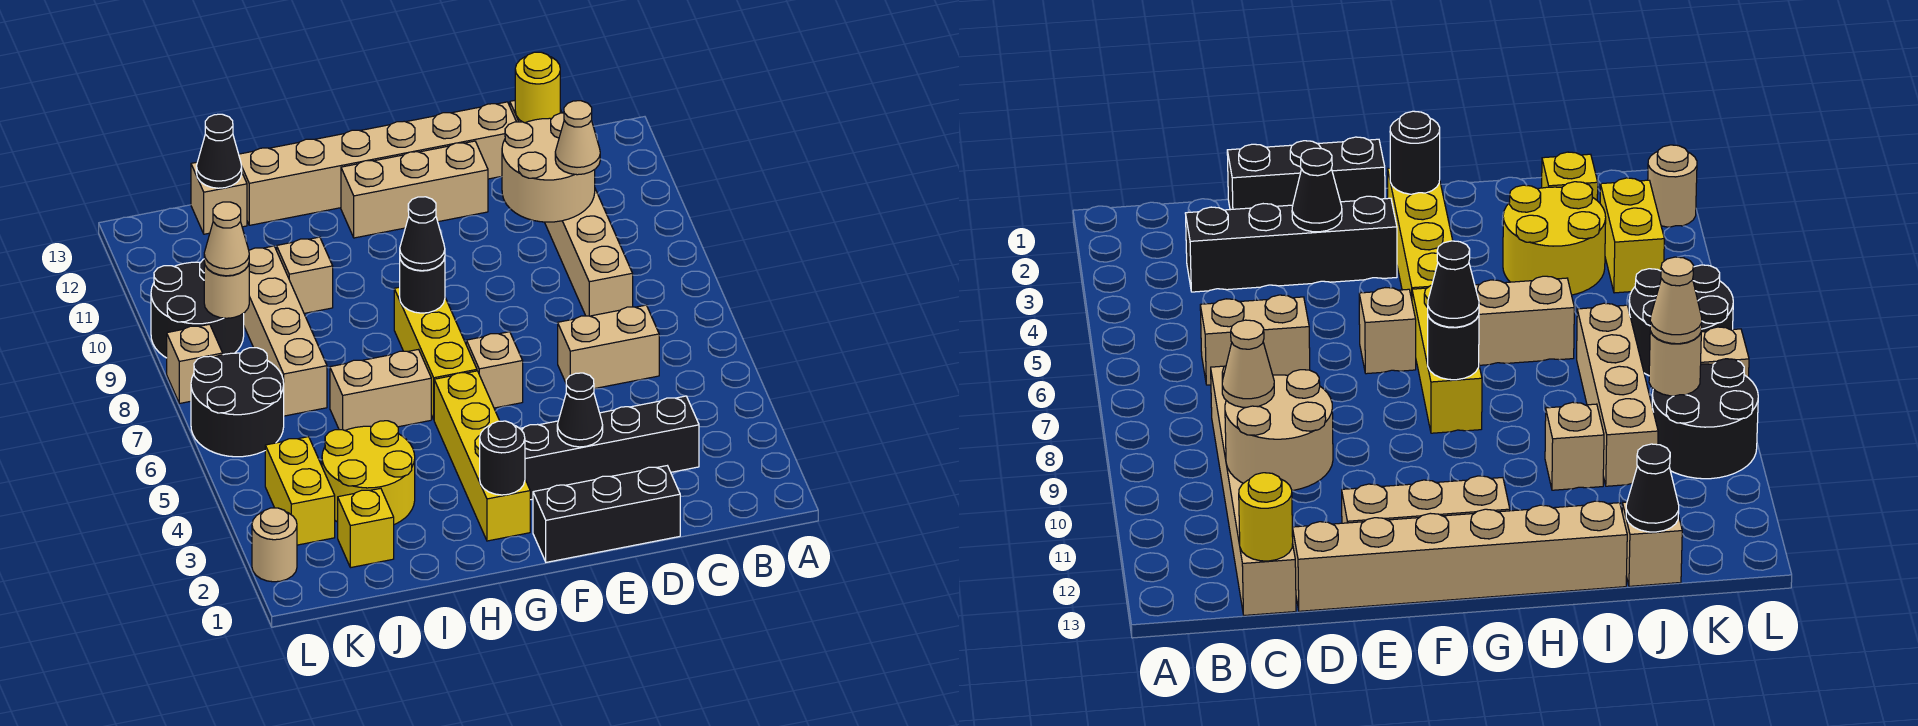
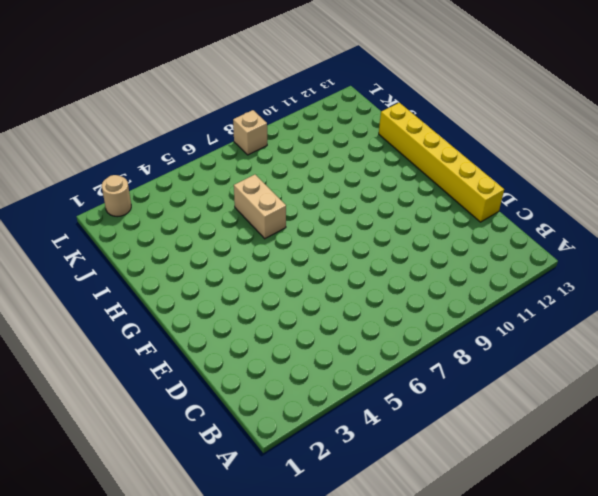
yellow 1x6 brick [379,103,504,222] -> tan 1x6 brick [239,102,516,225]
none -> black 1x4 brick [520,396,699,500]
none -> tan 1x2 brick [558,305,659,389]
none -> tan 1x6 brick [510,101,633,316]
none -> black 1x3 brick [533,466,680,562]

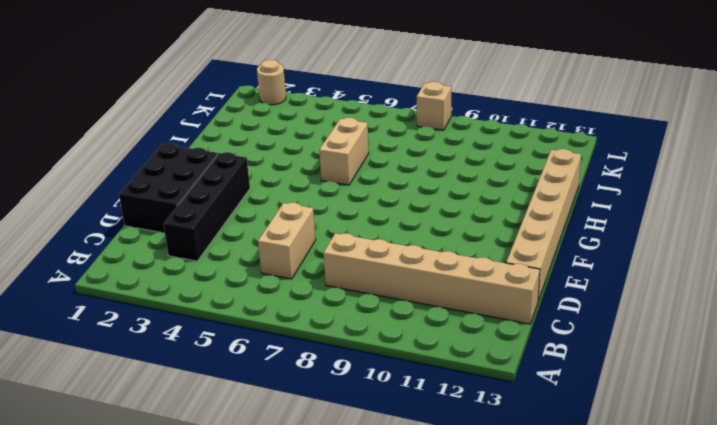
black 2x3 brick [119,143,218,233] -> black 1x3 brick [533,466,680,562]
none -> tan 1x3 brick [341,141,488,238]
none -> tan 1x1 brick [466,332,523,408]
none -> yellow 1x4 brick [434,371,530,541]
none -> yellow 1x3 brick [394,287,477,419]

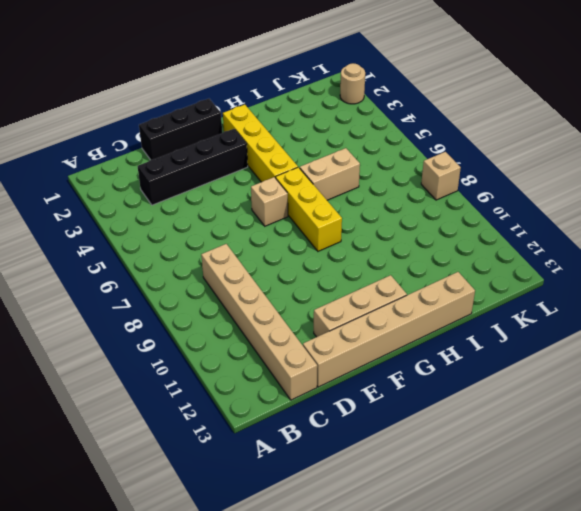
none -> tan 1x2 brick [558,305,659,389]
none -> yellow 2x2 round brick [322,421,415,525]
none -> tan 1x1 brick [277,237,333,313]
none -> yellow 1x1 brick [338,488,394,568]

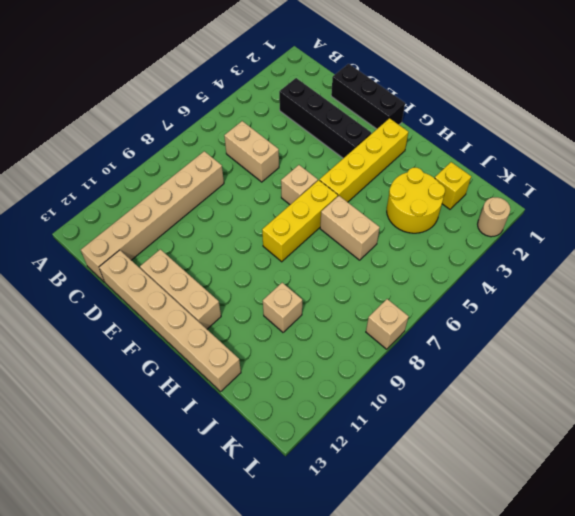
none -> tan 1x4 brick [244,246,327,416]
none -> tan 1x1 brick [191,162,247,234]
none -> yellow 1x2 brick [265,437,335,545]
none -> black 2x2 round brick [191,348,284,457]

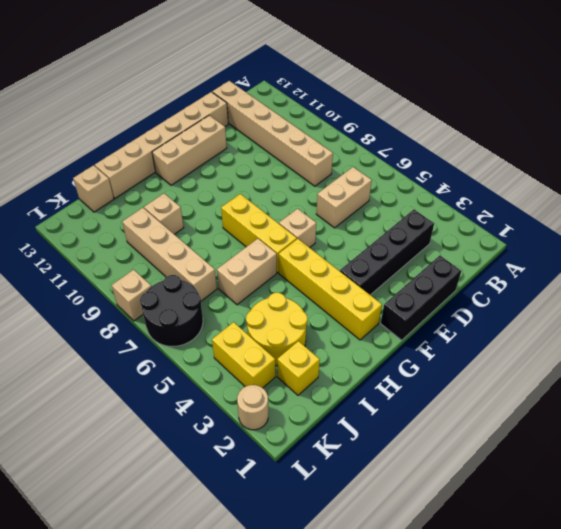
none -> black 2x2 round brick [151,259,244,358]
none -> tan 2x2 round brick [502,113,595,222]
none -> yellow 1x1 round brick [515,52,560,123]
none -> black 1x1 cone [557,373,603,447]

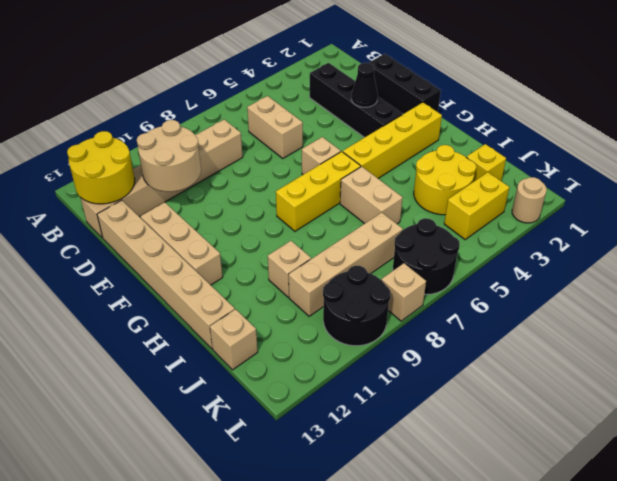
yellow 2x2 round brick [67,131,135,204] -> yellow 1x1 round brick [515,52,560,123]
none -> black 1x1 round brick [480,421,525,495]
none -> black 1x1 round brick [400,258,445,313]
none -> black 1x1 cone [196,114,242,188]
none -> tan 1x1 round brick [204,263,249,318]

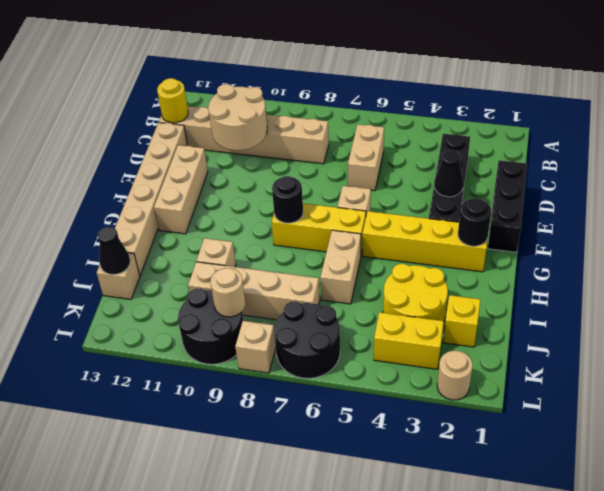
none -> tan 1x1 cone [555,101,600,175]
none -> black 1x1 cone [400,197,445,271]
none -> tan 1x1 cone [204,202,249,276]

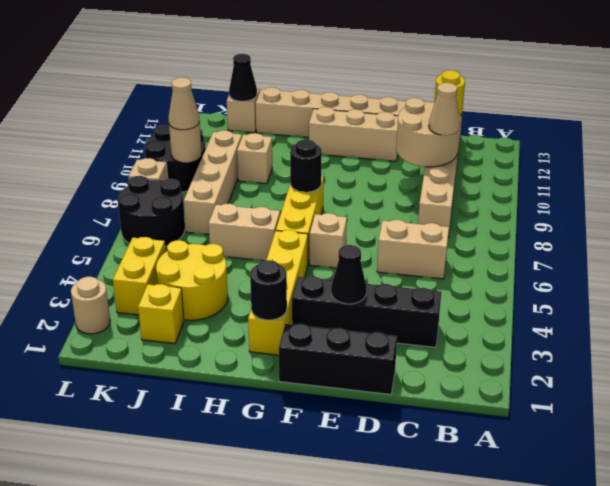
none -> black 1x1 cone [400,197,445,271]

